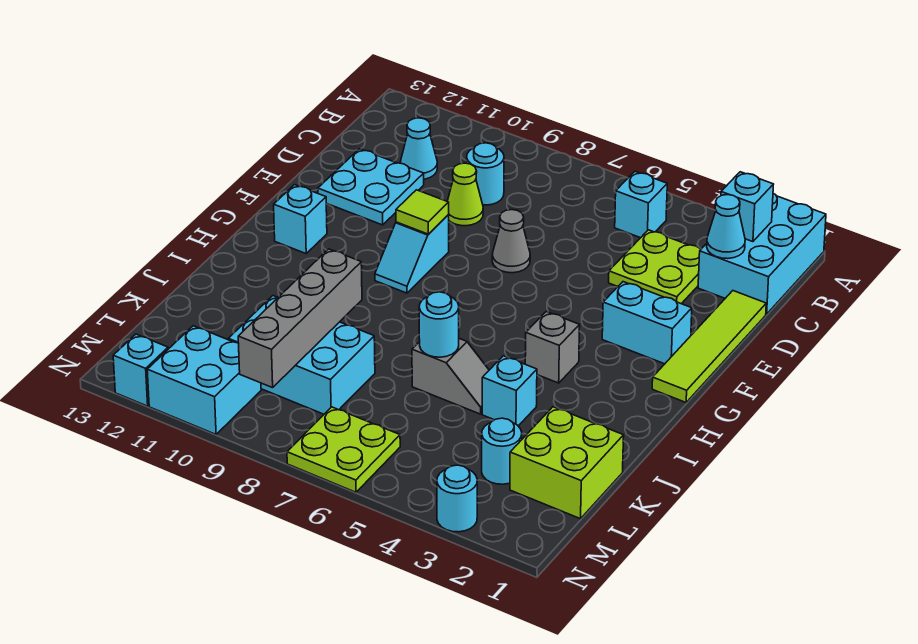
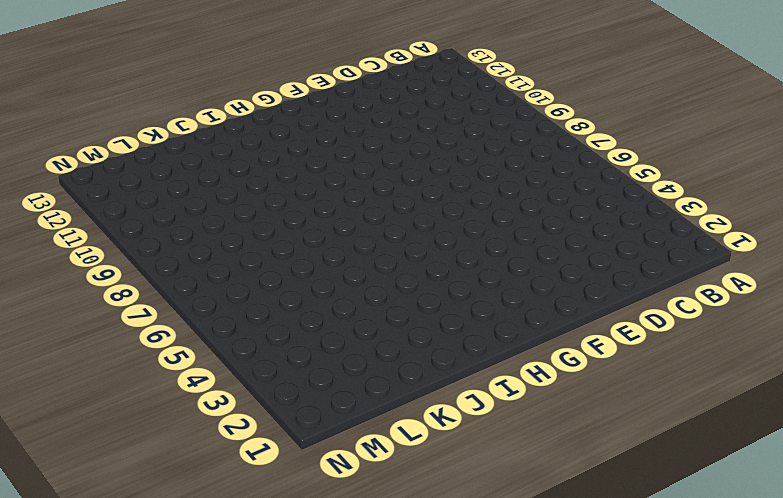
none -> cyan 2x3 brick [698,193,826,314]
none -> cyan 1x1 brick [615,172,667,238]
none -> lime 2x2 plate [609,230,701,304]

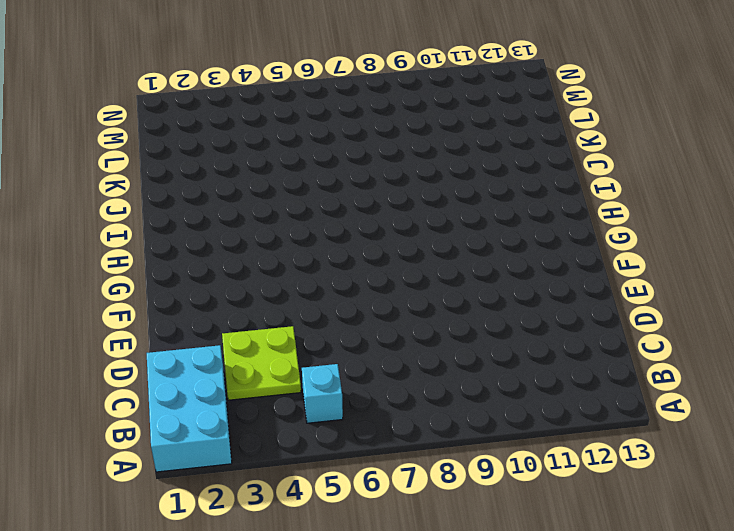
none -> cyan 1x1 round brick [467,143,504,205]
none -> cyan 1x1 cone [400,118,437,179]
none -> lime 1x4 tile [652,291,766,402]

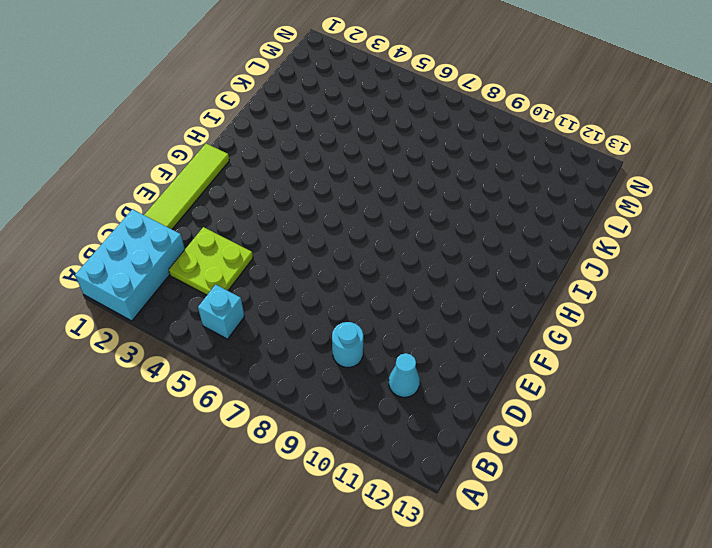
none -> lime 1x1 cone [447,163,483,226]
none -> cyan 2x2 plate [318,149,424,225]
none -> grey 1x1 cone [492,210,530,273]

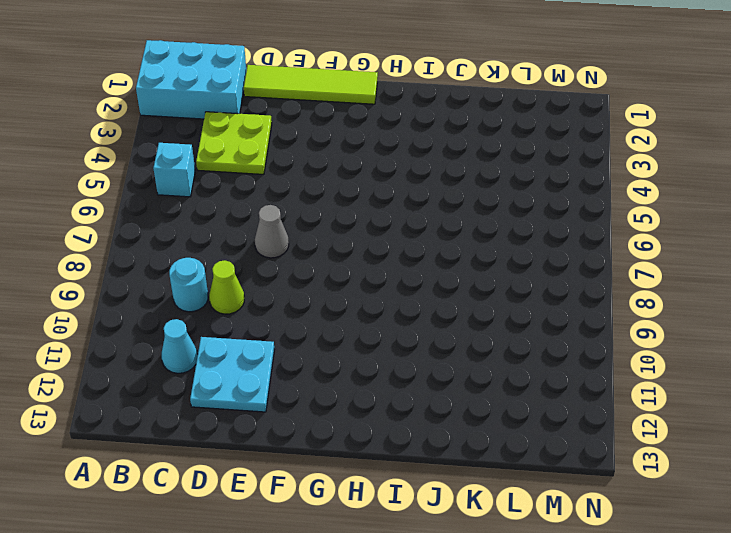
none -> cyan 1x2 brick [602,282,692,364]
none -> cyan 1x2 slope [375,215,449,293]
none -> cyan 1x1 brick [274,185,327,254]

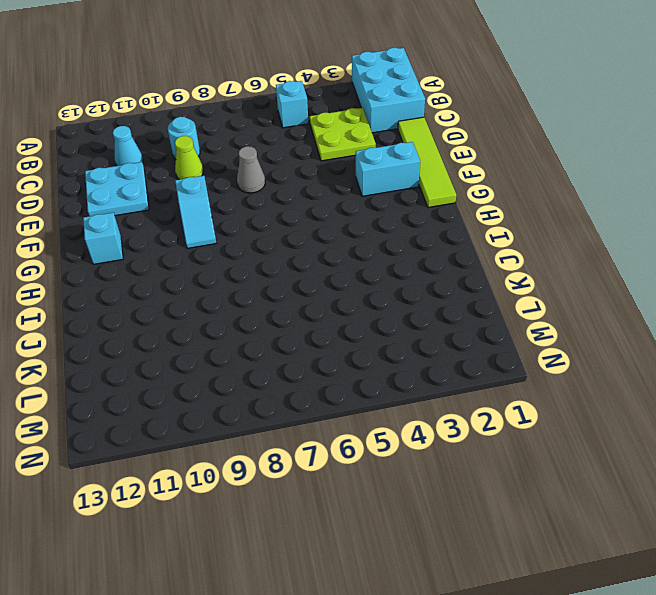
none -> grey 1x1 brick [525,312,580,383]
none -> cyan 1x1 brick [482,356,537,426]
none -> grey 1x2 slope [412,339,489,414]

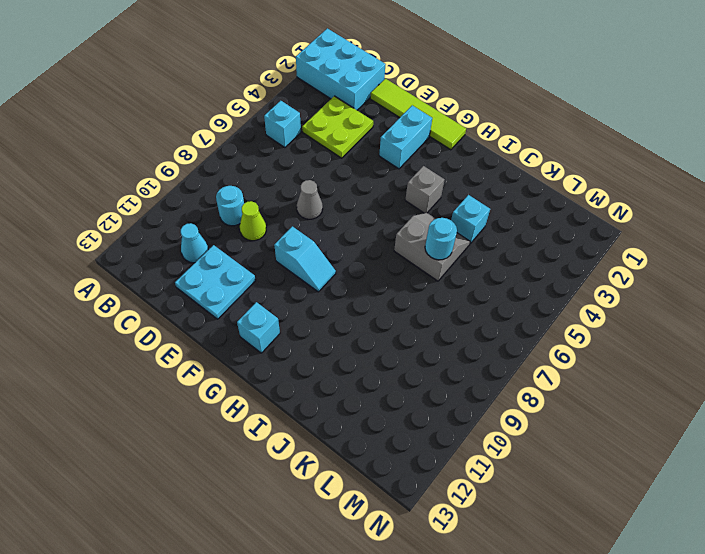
grey 2x2 slope [394,213,470,281] -> grey 1x2 slope [412,339,489,414]
none -> lime 2x2 brick [510,407,624,519]
none -> cyan 2x3 brick [228,296,375,414]
none -> cyan 1x1 round brick [482,418,522,484]

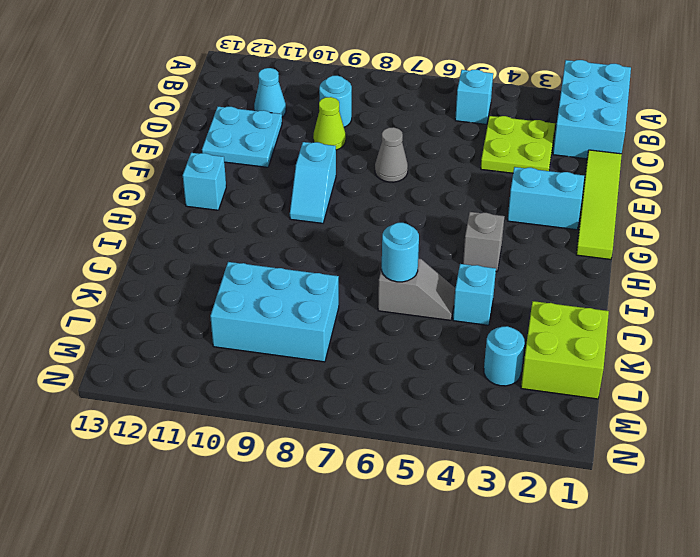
none -> lime 2x2 plate [287,407,400,492]
none -> cyan 2x2 brick [147,326,261,434]
none -> cyan 1x1 round brick [437,465,477,532]

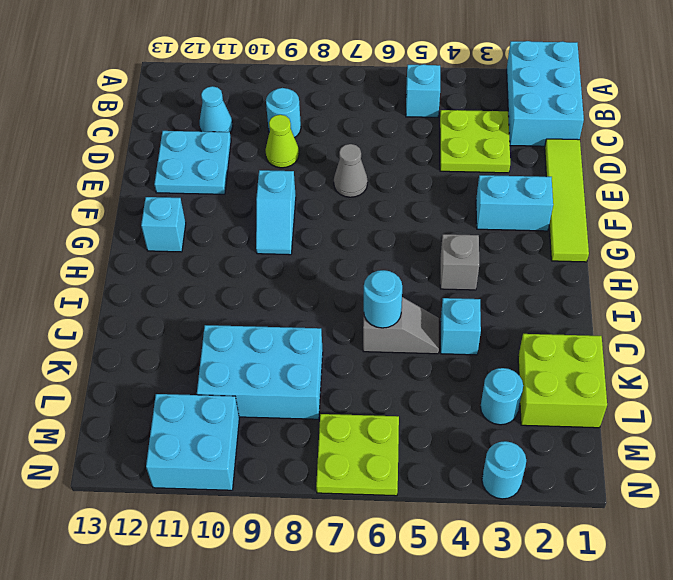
none -> cyan 1x1 brick [113,334,168,406]
none -> cyan 1x1 brick [721,172,774,242]
none -> cyan 1x1 cone [707,195,745,259]

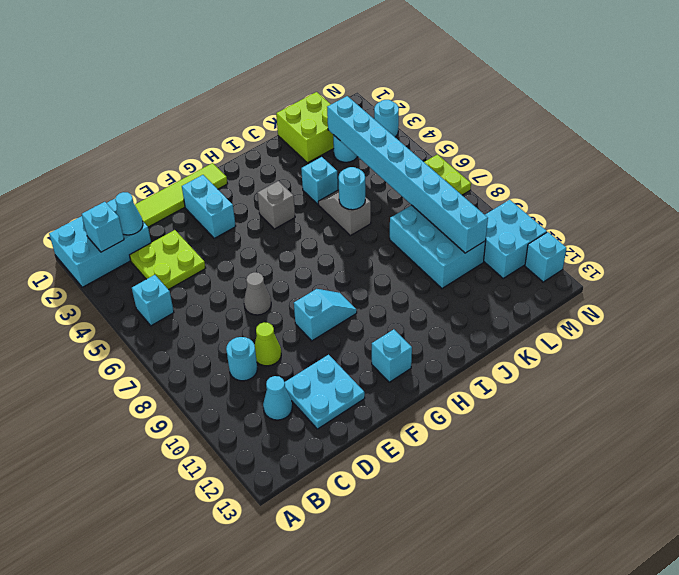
cyan 1x8 brick [327,96,488,253] -> grey 1x4 brick [238,249,362,388]
none -> lime 1x1 tile [396,190,449,234]

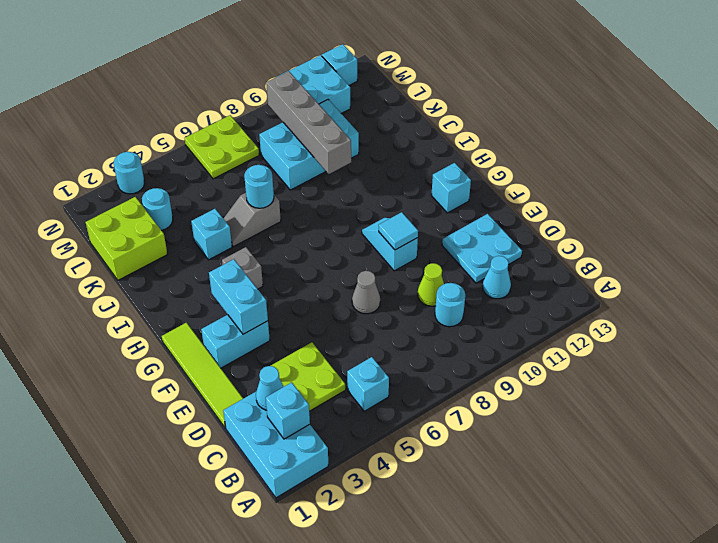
cyan 1x2 brick [209,259,268,334] -> none
cyan 1x1 tile [379,212,418,250] -> lime 1x1 tile [396,190,449,234]

